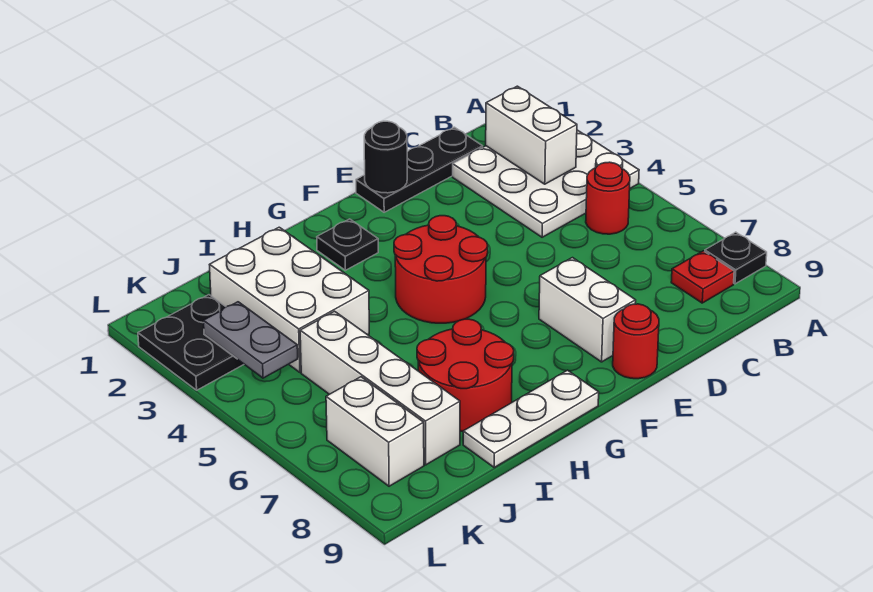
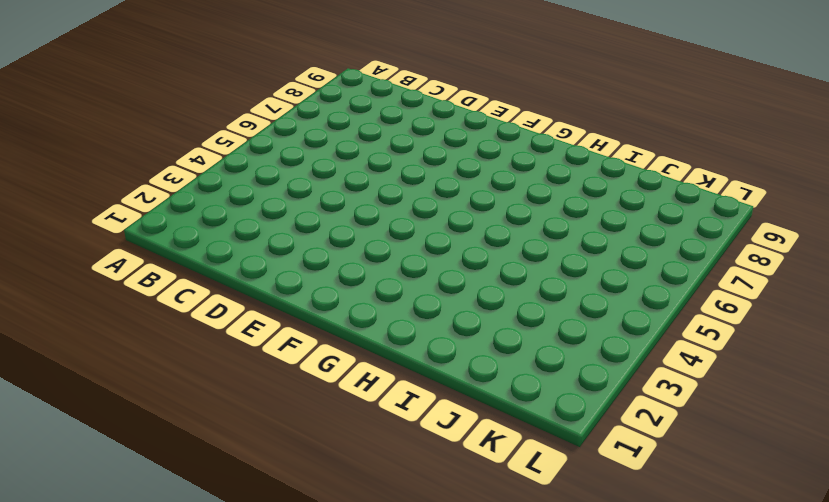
none -> white 3x3 plate [453,130,639,237]
none -> black 1x1 plate [705,232,767,284]
none -> red 1x1 round brick [586,162,630,234]

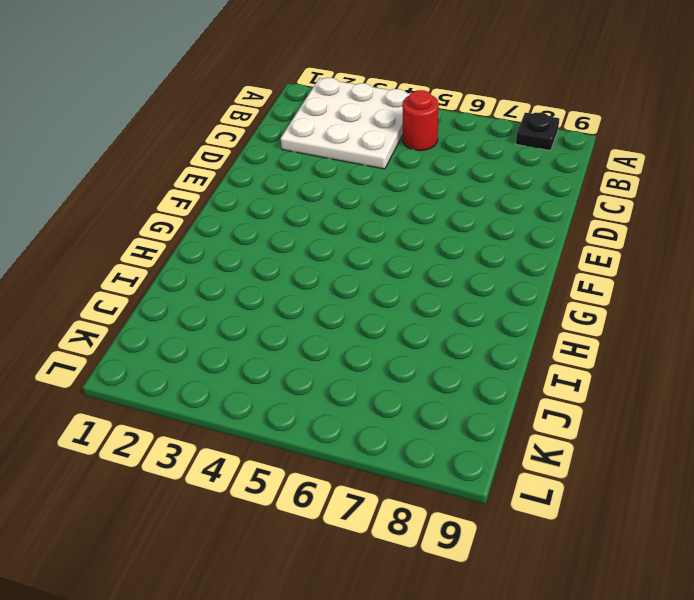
none -> red 1x1 plate [671,251,734,303]
none -> black 1x3 plate [356,127,483,212]
none -> white 1x2 brick [539,258,636,362]

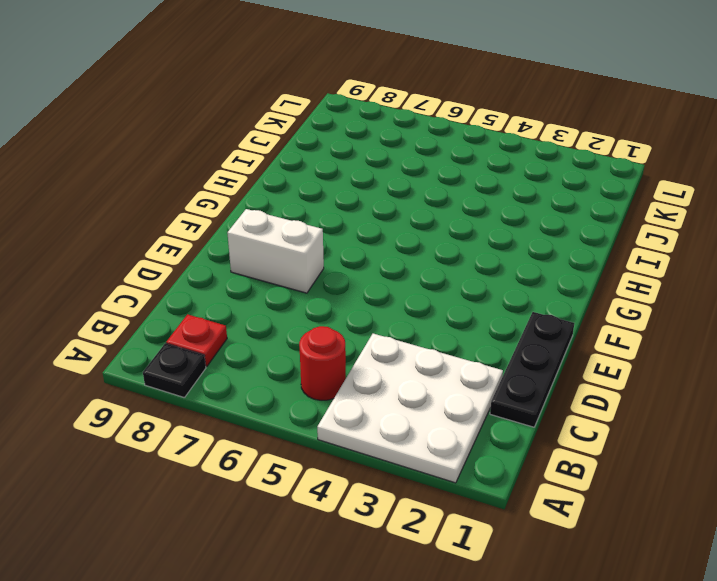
none -> red 1x1 round brick [613,304,659,379]
none -> red 2x2 round brick [394,216,488,323]
none -> black 1x1 plate [317,219,378,270]

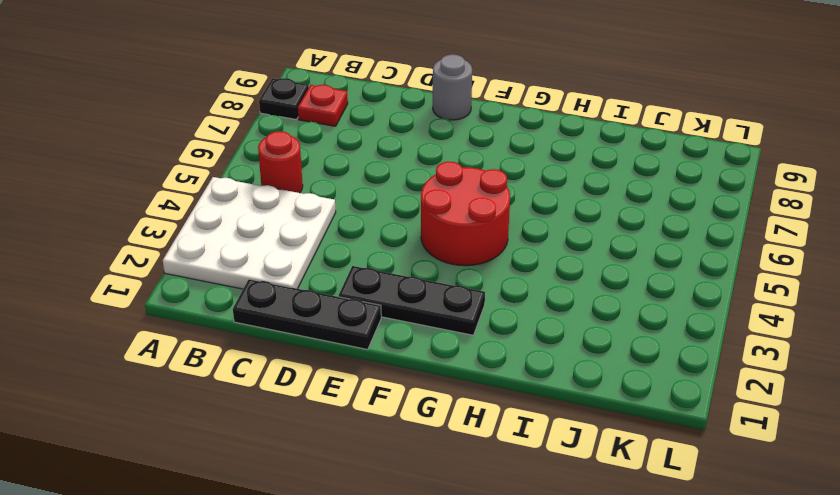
black 1x3 plate [339,266,485,335] -> black 1x1 plate [317,219,378,270]
grey 1x1 round brick [433,54,472,120] -> red 1x1 round brick [613,304,659,379]
none -> white 1x2 brick [539,258,636,362]
none -> white 1x3 plate [463,370,599,467]
none -> red 2x2 round brick [417,319,514,431]

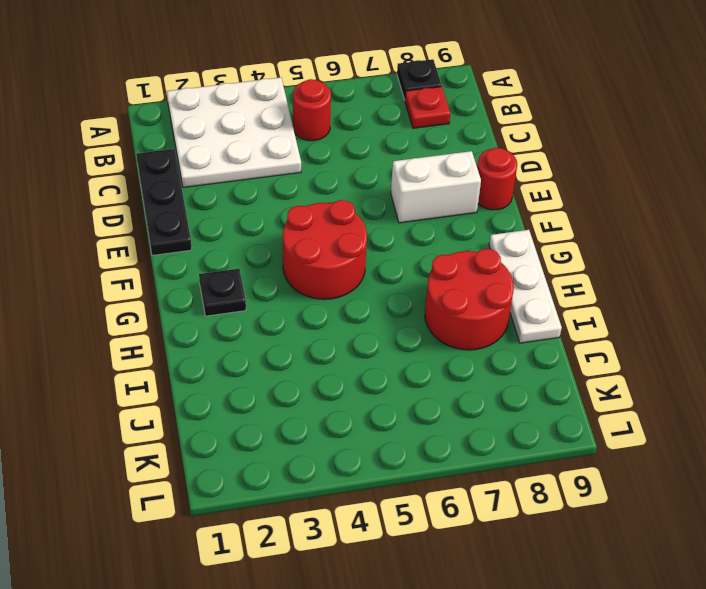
none -> white 2x3 brick [210,227,369,372]
none -> white 1x4 brick [300,311,460,465]
none -> black 2x2 plate [138,295,244,390]

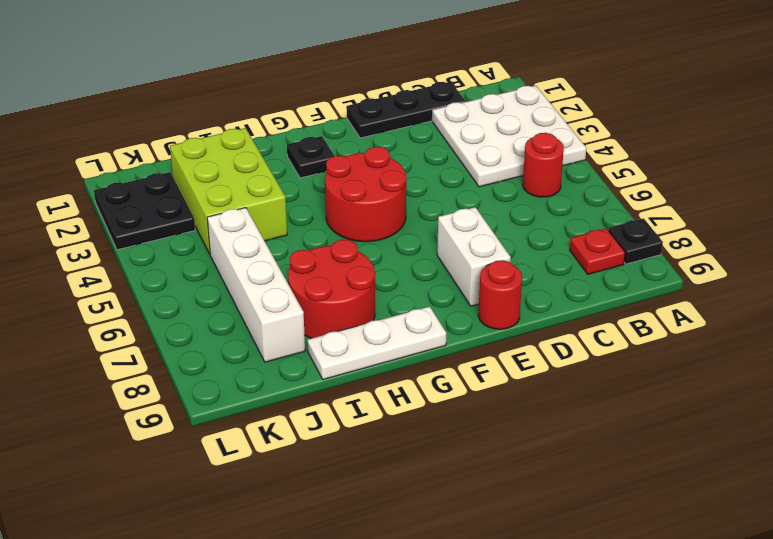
lime 2x3 brick [170,128,287,254] -> white 2x3 brick [210,227,369,372]
none -> white 1x2 brick [326,377,424,486]
none -> white 1x2 brick [486,86,577,184]
none -> black 1x1 round brick [364,121,407,193]

